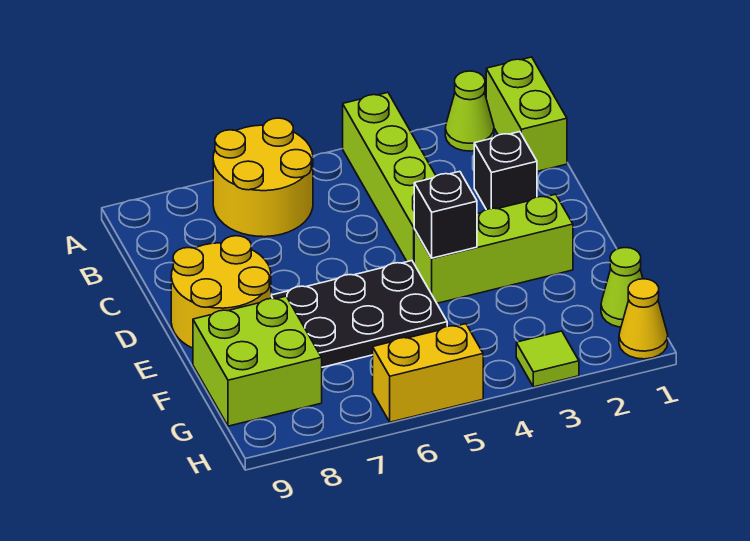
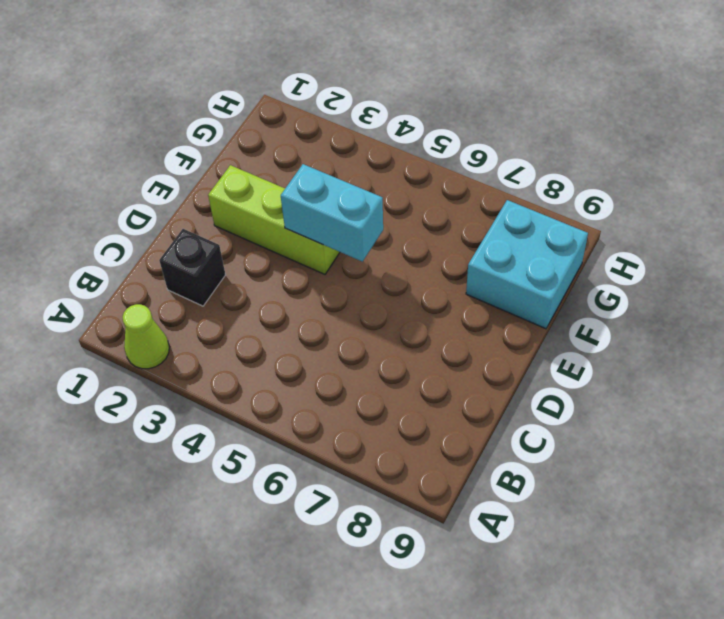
cyan 1x2 brick [281,164,383,262] -> black 1x1 brick [414,172,477,258]
cyan 2x2 brick [466,200,588,329] -> lime 2x2 brick [193,296,322,426]
none -> lime 1x2 brick [486,57,567,171]
none -> lime 1x4 brick [343,93,436,263]
none -> yellow 2x2 round brick [213,118,313,237]

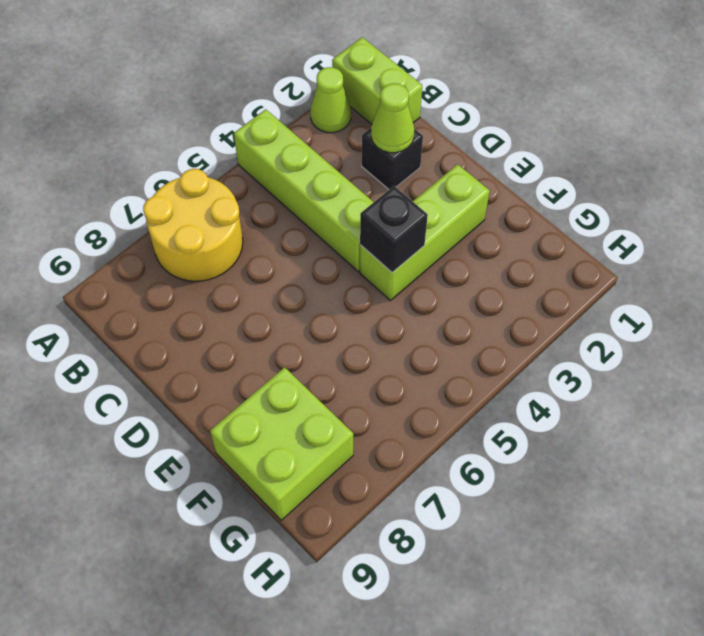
lime 1x1 cone [371,83,414,153] -> lime 1x1 cone moved to [601,248,643,327]
none -> yellow 2x2 round brick [171,236,271,348]
none -> black 2x3 plate [271,261,447,367]
none -> yellow 1x1 cone [619,279,668,359]

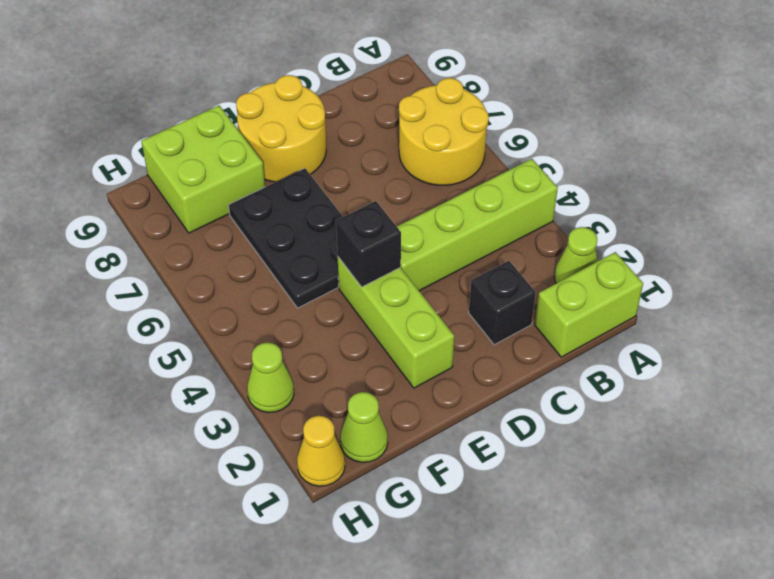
lime 1x1 cone [247,343,294,413] -> lime 1x1 tile [516,331,579,387]
none -> yellow 1x2 brick [373,324,483,422]

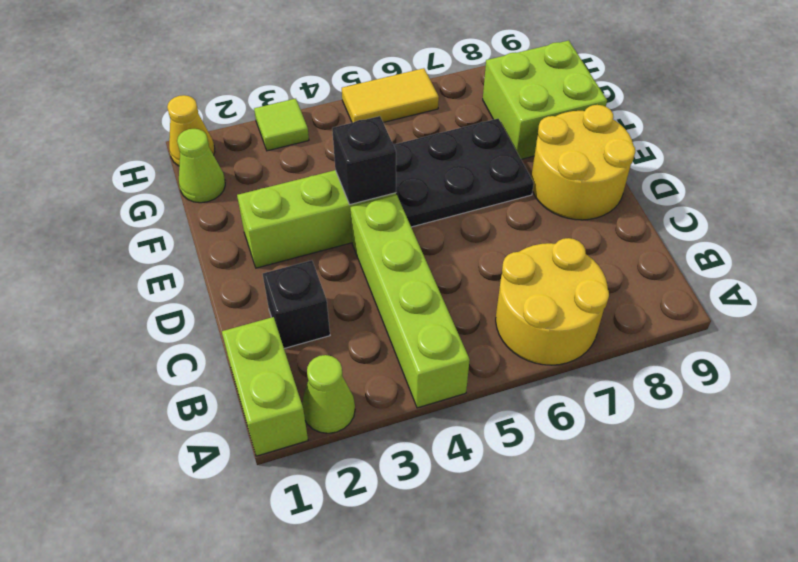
yellow 1x2 tile [342,68,439,123] -> yellow 1x2 brick [373,324,483,422]

